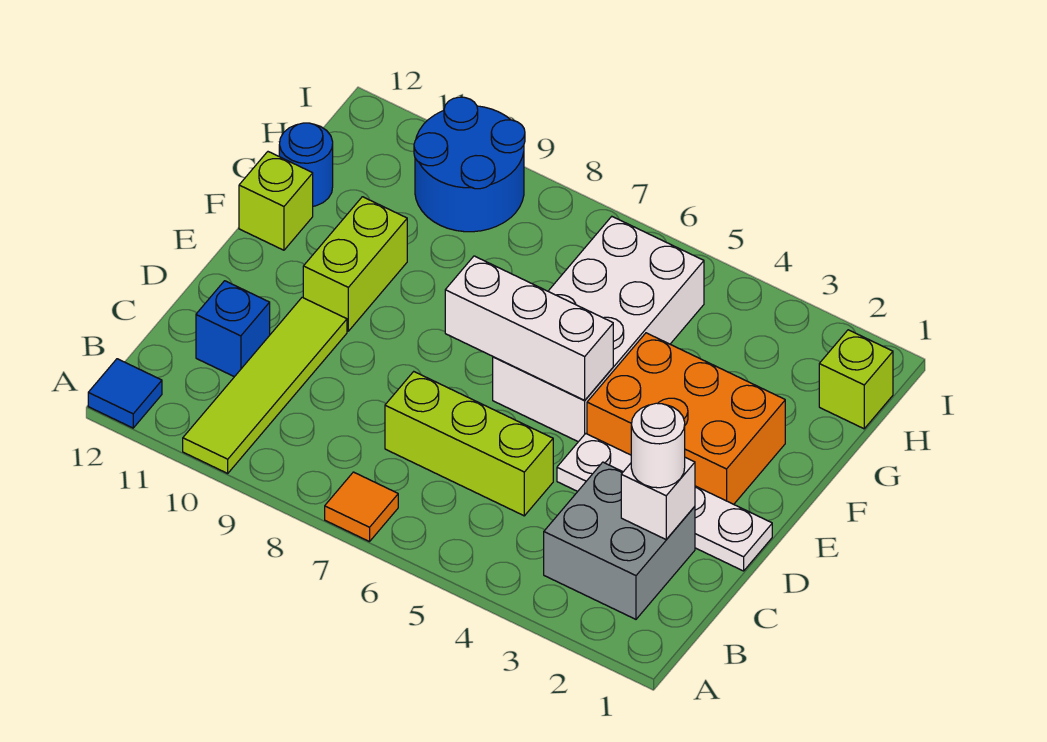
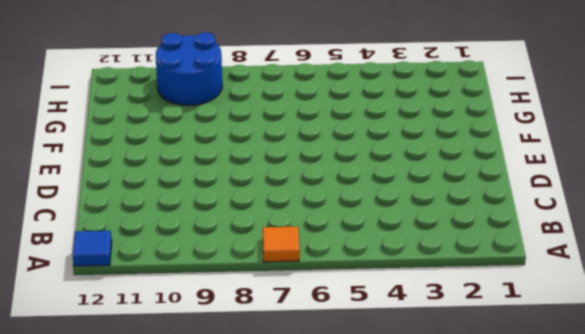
none -> lime 1x4 tile [183,297,347,473]
none -> grey 2x2 brick [544,462,695,619]
none -> lime 1x3 brick [385,372,553,516]

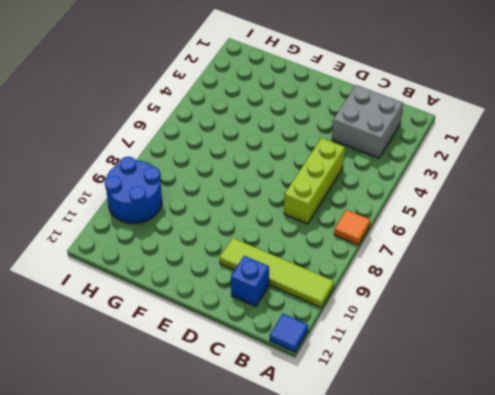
none -> white 1x4 plate [557,434,772,571]
none -> orange 2x3 brick [587,333,785,504]
none -> white 2x4 brick [493,217,704,442]

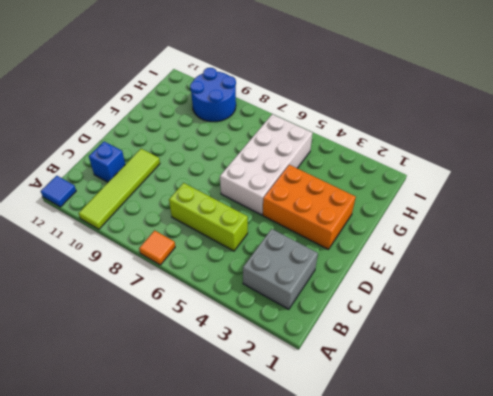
none -> white 1x4 plate [557,434,772,571]
none -> lime 1x2 brick [303,197,407,331]
none -> lime 1x1 brick [239,152,313,250]

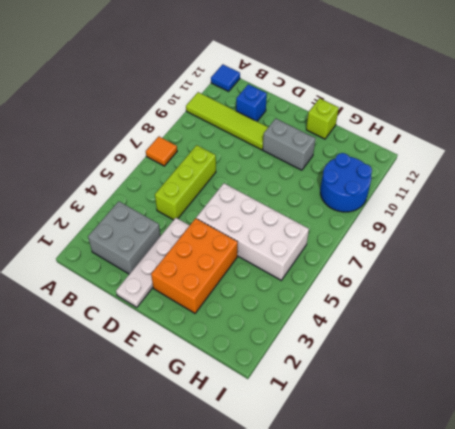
grey 1x2 brick [263,119,316,170] -> lime 1x2 brick [303,197,407,331]
none -> blue 1x1 round brick [279,123,333,206]
none -> lime 1x1 brick [819,330,893,429]
none -> white 1x1 brick [621,457,695,539]

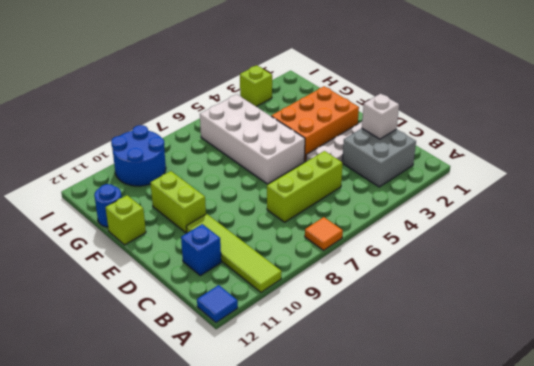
lime 1x1 brick [240,65,272,107] -> lime 1x1 brick moved to [819,330,893,429]
none -> white 1x3 brick [445,256,613,400]
none -> white 1x1 round brick [631,403,685,488]

